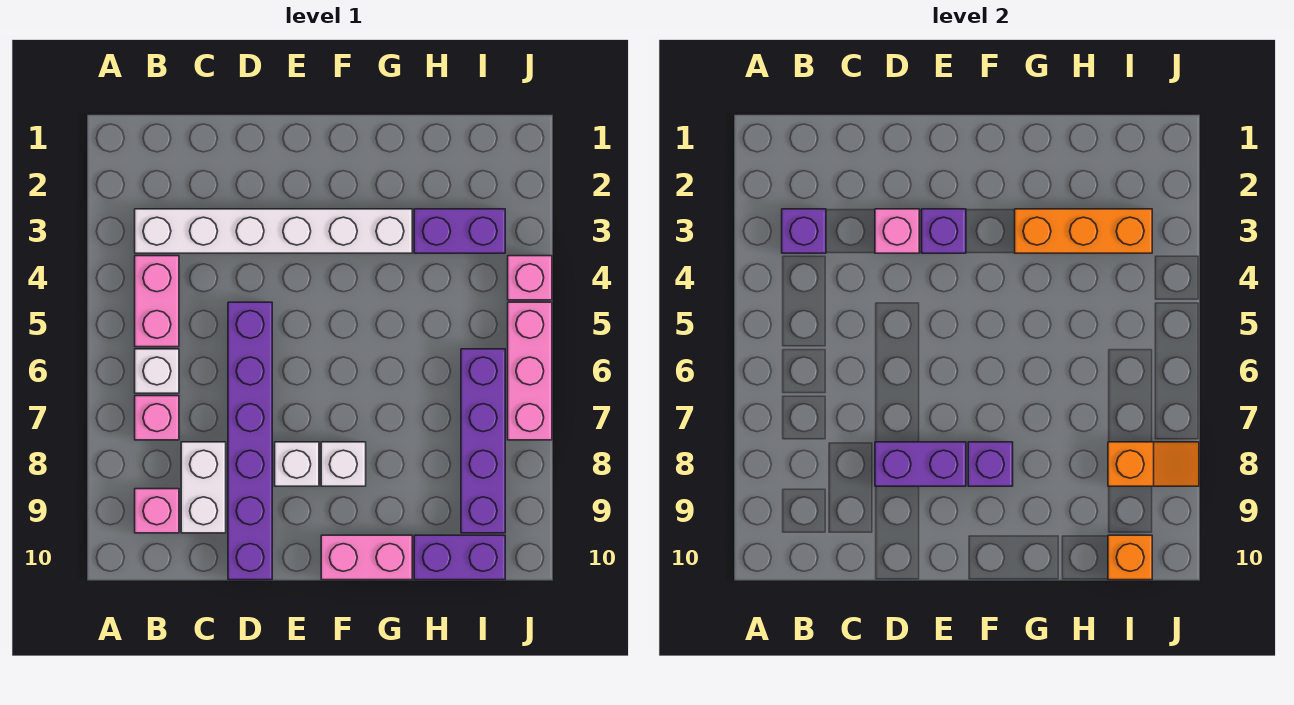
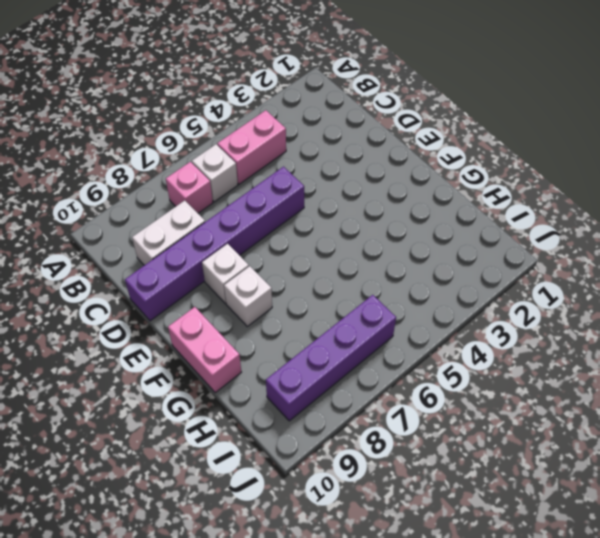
none -> white 1x6 brick [135,209,412,253]
none -> pink 1x1 brick [135,489,179,533]
none -> purple 1x2 brick [414,209,505,253]

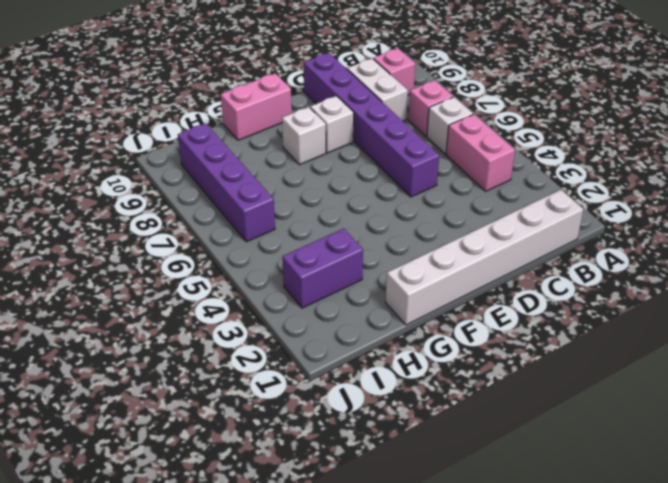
white 1x6 brick [386,190,583,325] -> white 1x6 brick moved to [135,209,412,253]
none -> purple 1x2 brick [414,535,505,580]
none -> pink 1x1 brick [508,256,552,300]
none -> pink 1x3 brick [508,302,552,440]

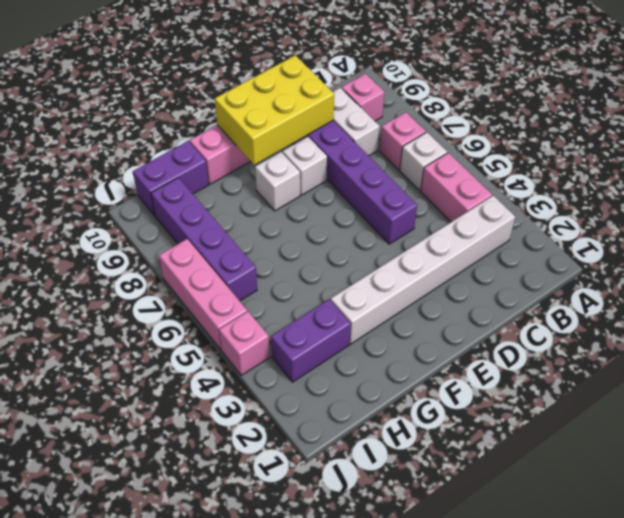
yellow 2x3 brick [215,55,334,165] -> none
none -> purple 1x1 brick [782,209,826,253]
none -> pink 1x1 brick [875,209,919,253]
none -> purple 1x2 brick [875,442,966,486]

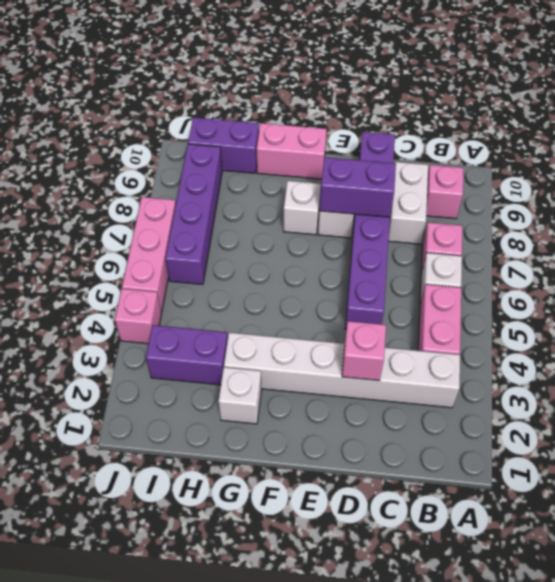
white 1x1 brick [218,367,262,424] -> none
none -> purple 1x1 brick [782,209,826,253]
none -> purple 1x1 brick [922,209,966,253]
none -> purple 1x1 brick [968,442,1013,486]

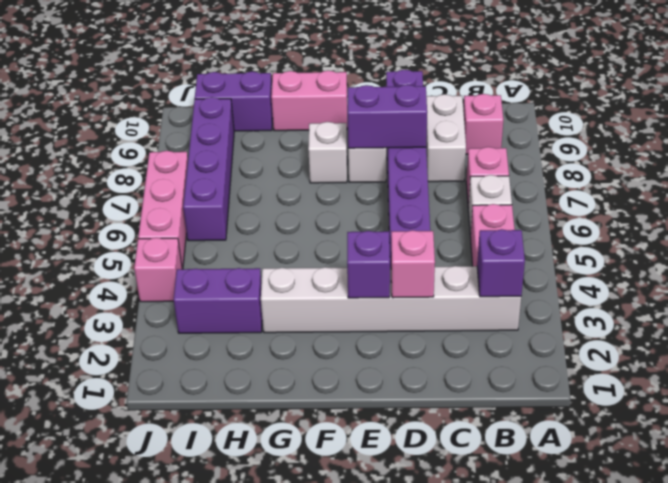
none -> purple 1x1 brick [968,442,1013,486]
none -> orange 1x3 brick [1015,209,1152,253]
none -> orange 1x2 slope [1108,442,1199,486]

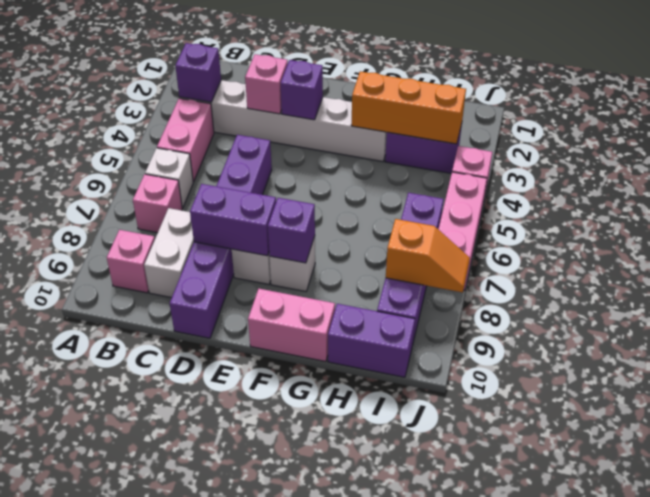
none -> orange 1x1 brick [1108,535,1152,580]

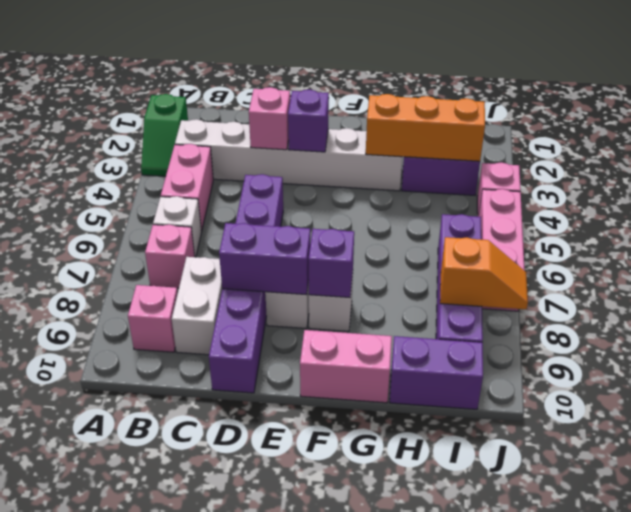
green 1x2 slope [141,94,188,176] -> none
none -> purple 1x1 brick [782,209,826,253]
none -> orange 1x1 brick [1108,535,1152,580]

